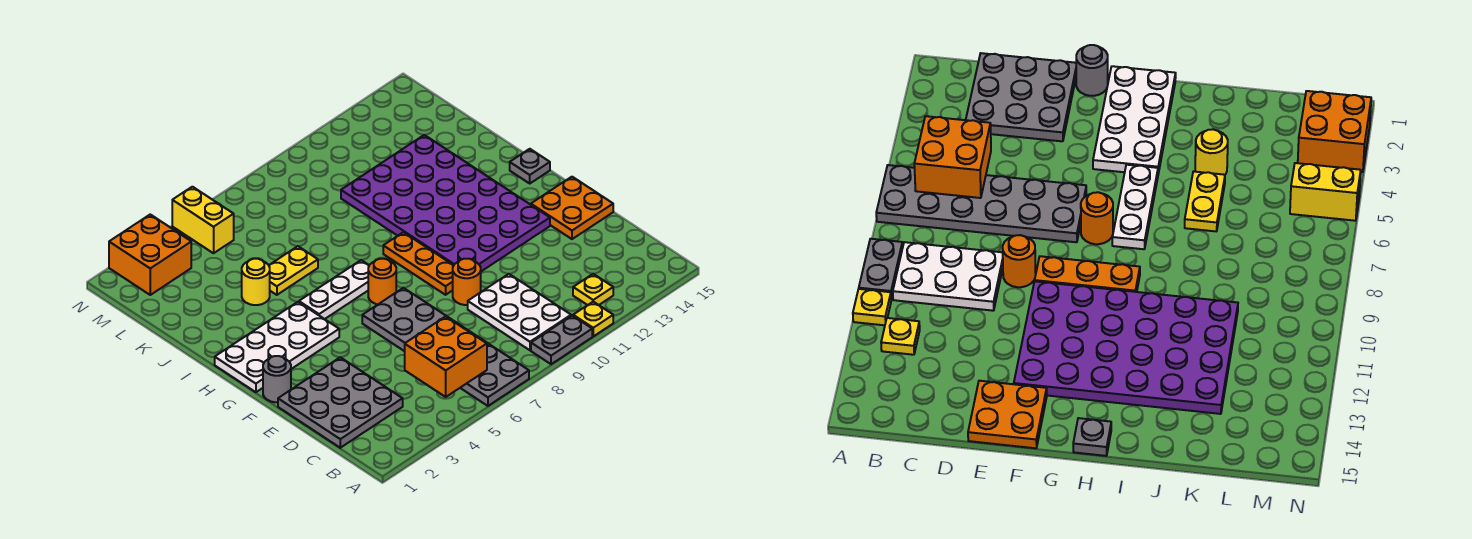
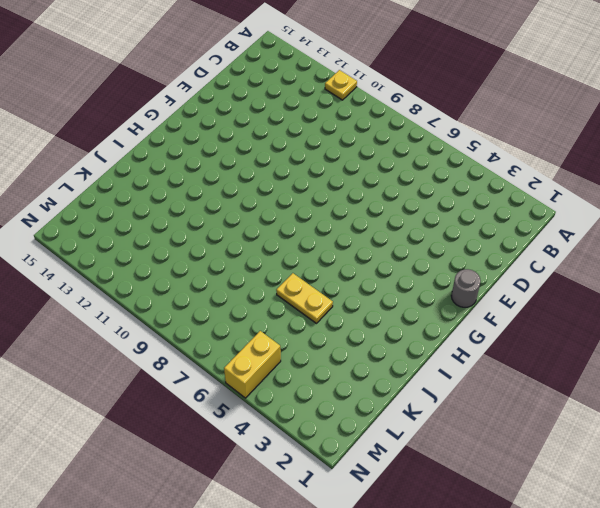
none -> grey 2x6 plate [362,288,529,406]
none -> grey 1x2 plate [531,315,592,364]
none -> white 2x3 plate [468,274,571,350]

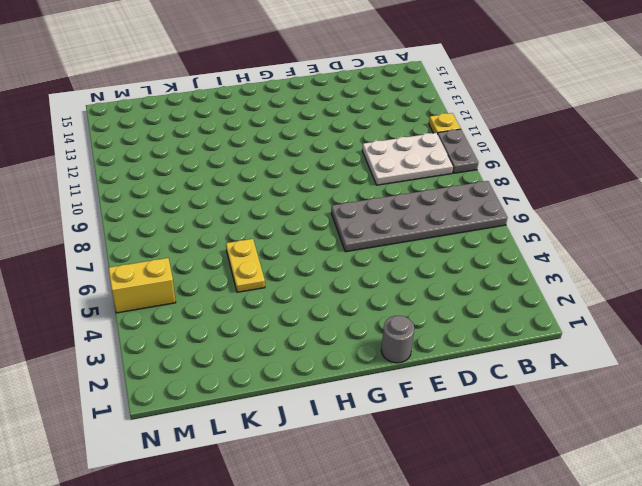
none -> yellow 1x1 plate [573,274,613,305]
none -> grey 3x3 plate [278,357,403,448]
none -> orange 1x1 round brick [453,259,481,305]

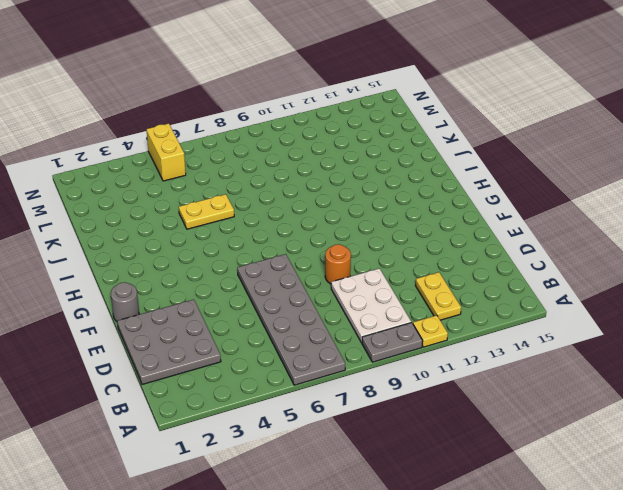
yellow 1x2 plate [416,272,461,320] -> yellow 1x1 plate [573,274,613,305]
none -> orange 2x2 plate [531,177,613,239]
none -> orange 1x3 plate [383,232,454,295]
none -> purple 4x6 plate [341,135,550,271]

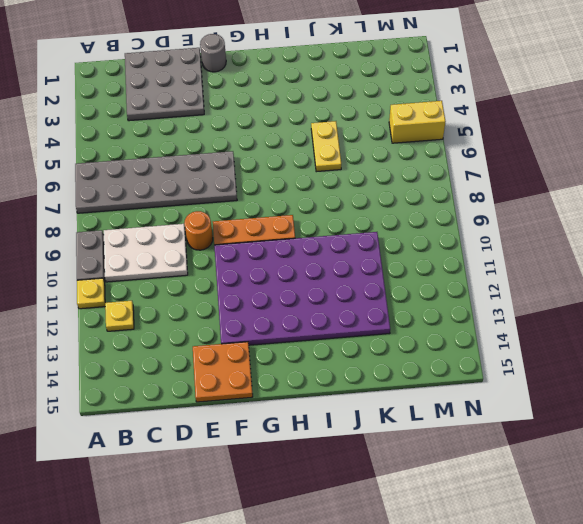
none -> white 2x4 plate [215,302,339,392]
none -> orange 1x1 round brick [368,259,396,305]
none -> white 1x3 plate [299,260,369,319]

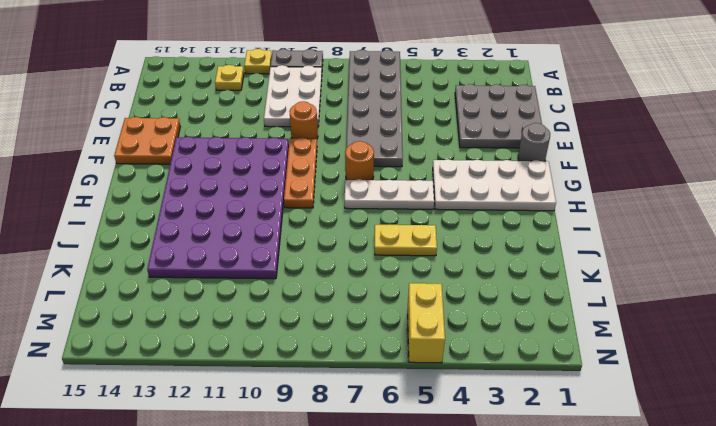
none -> grey 1x1 plate [510,149,550,183]
none -> yellow 1x1 round brick [242,259,270,305]
none -> orange 2x2 brick [109,215,191,295]

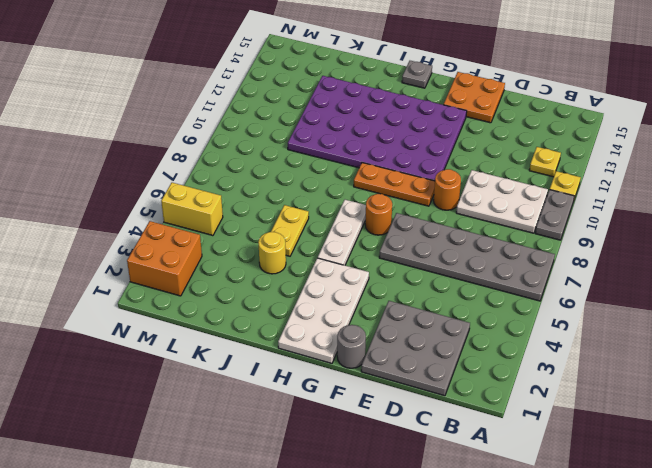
none -> orange 2x2 brick [405,316,487,397]

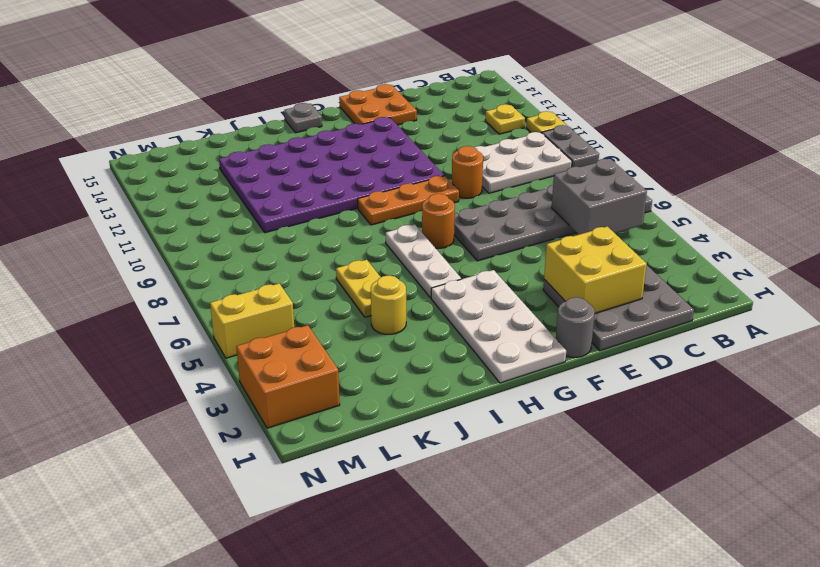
grey 2x2 brick [552,159,647,234] -> orange 2x2 brick [405,316,487,397]
yellow 2x2 brick [544,227,647,313] -> none

